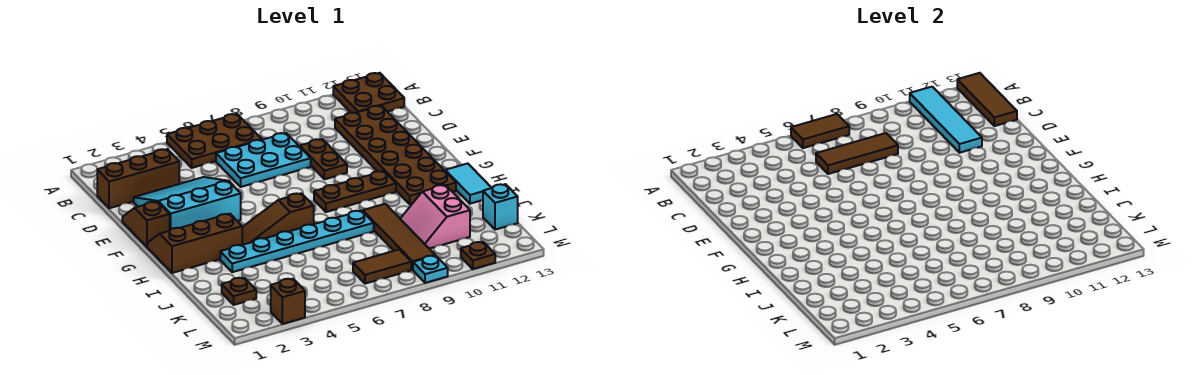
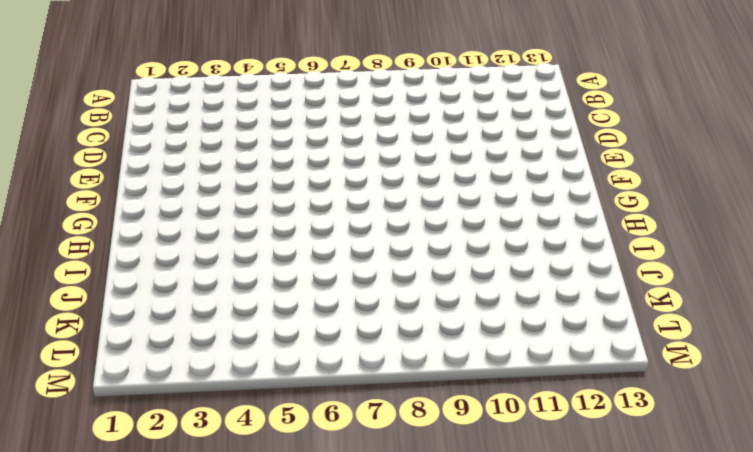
none -> brown 2x3 plate [167,114,262,168]
none -> brown 2x2 plate [333,73,404,113]
none -> brown 1x3 brick [97,149,179,208]

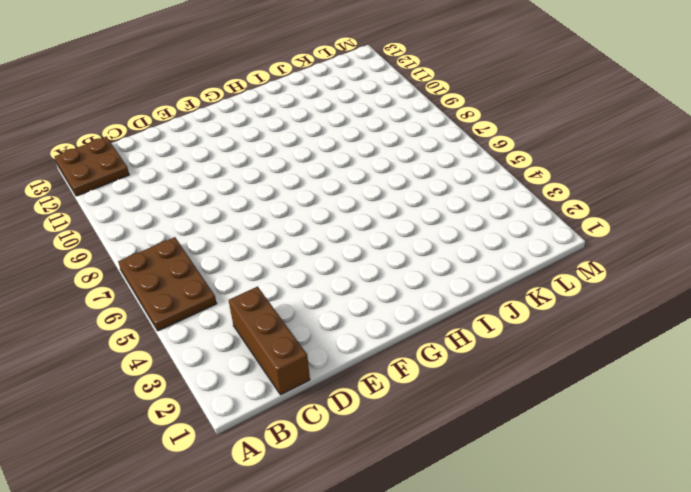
none -> cyan 2x3 plate [216,133,311,187]
none -> brown 2x6 plate [335,106,456,204]
none -> cyan 3x3 slope [134,177,241,230]

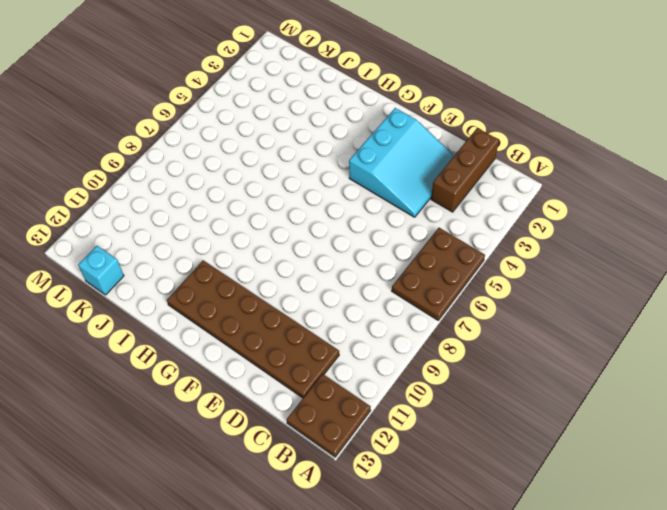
none -> cyan 2x3 plate [216,133,311,187]
none -> brown 1x2 plate [300,139,347,179]
none -> brown 1x2 slope [122,202,170,247]

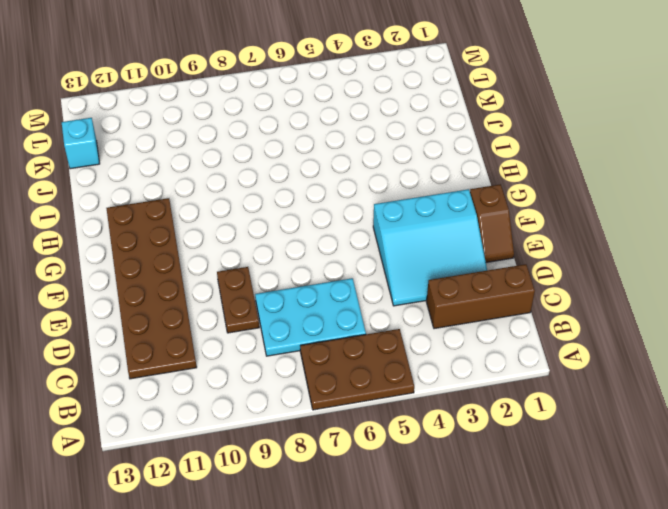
none -> brown 2x2 plate [333,73,404,113]
none -> brown 2x3 slope [147,214,242,273]
none -> brown 1x3 plate [314,171,396,212]

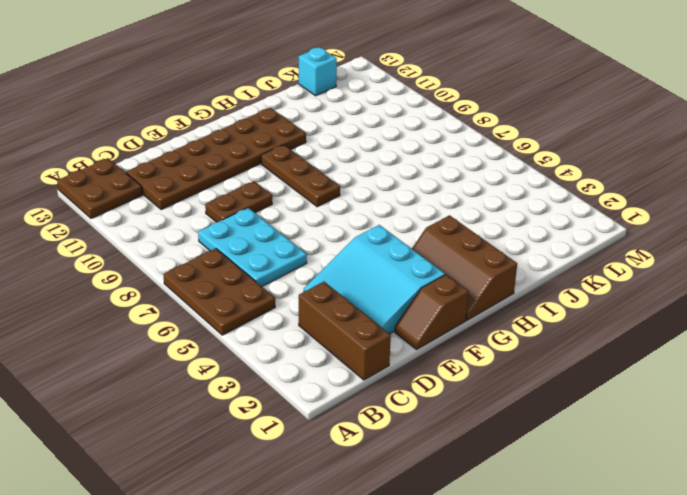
none -> brown 1x3 slope [242,193,314,245]
none -> cyan 1x2 tile [445,163,491,204]
none -> cyan 1x6 plate [220,211,374,272]

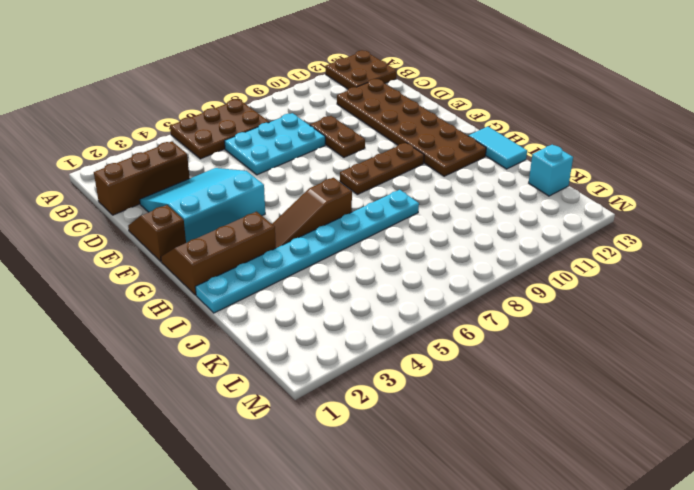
cyan 1x8 plate [195,190,419,313] -> cyan 1x6 plate [220,211,374,272]
none -> brown 1x4 tile [363,204,435,270]
none -> pink 2x2 slope [400,185,470,249]
none -> brown 1x1 plate [222,278,256,305]

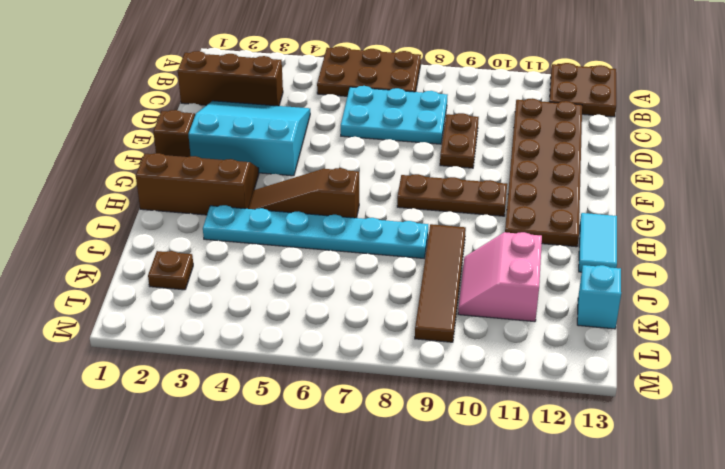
none -> brown 1x2 tile [353,249,411,284]
none -> brown 1x1 brick [271,279,305,324]
none -> cyan 1x1 plate [413,256,448,283]

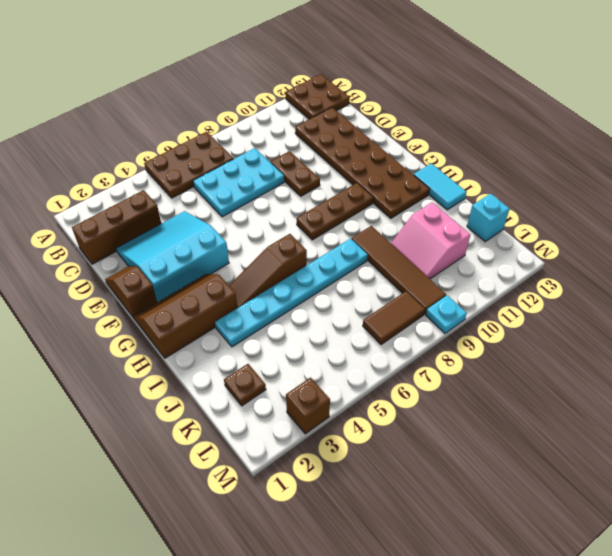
none -> brown 1x1 plate [461,242,495,269]
none -> brown 1x2 tile [791,114,849,148]
none -> cyan 1x4 tile [910,87,982,153]

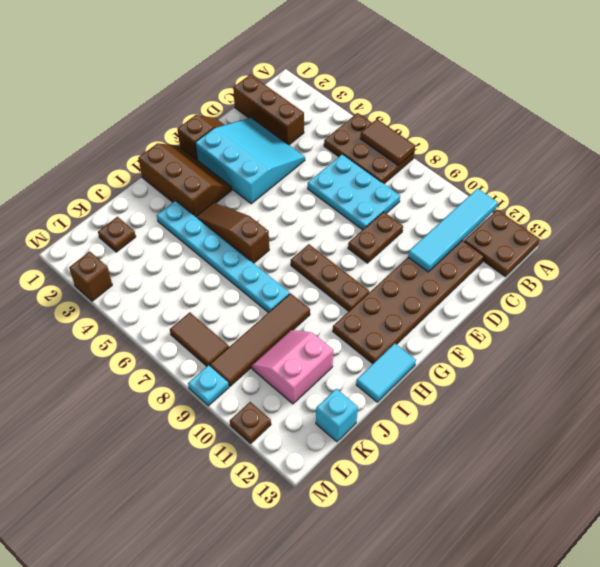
none -> brown 1x3 tile [957,73,1017,126]
none -> brown 1x3 tile [816,133,898,174]

